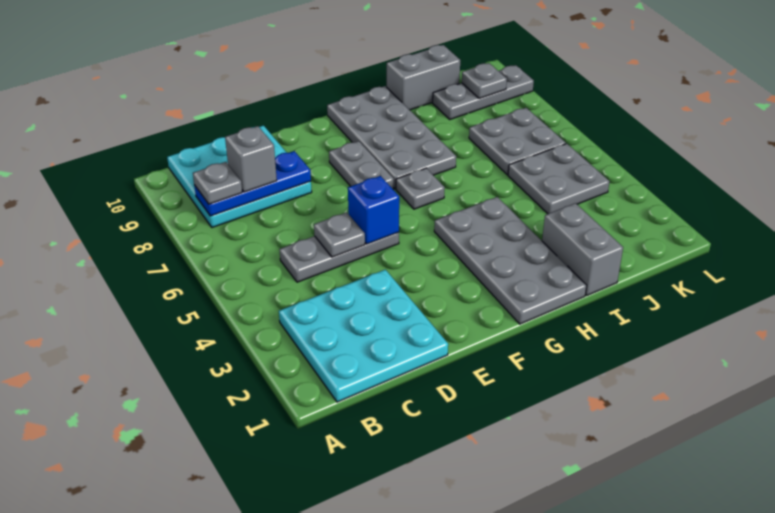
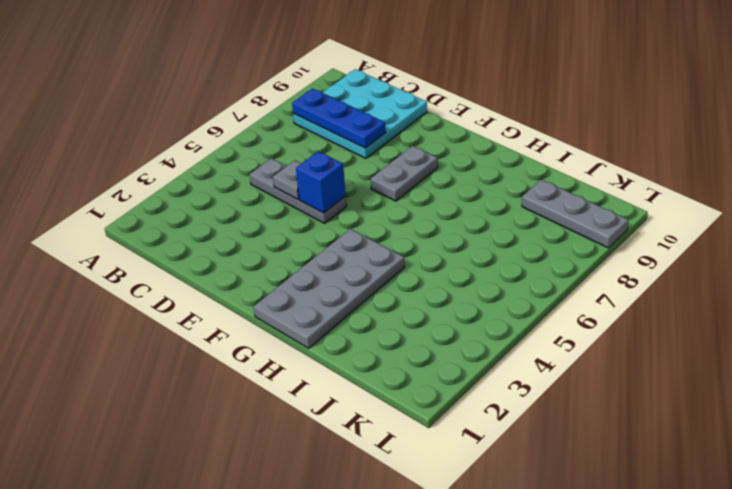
none -> cyan 3x3 plate [279,270,448,402]
none -> grey 1x1 plate [396,168,445,209]
none -> grey 2x4 plate [327,86,456,189]

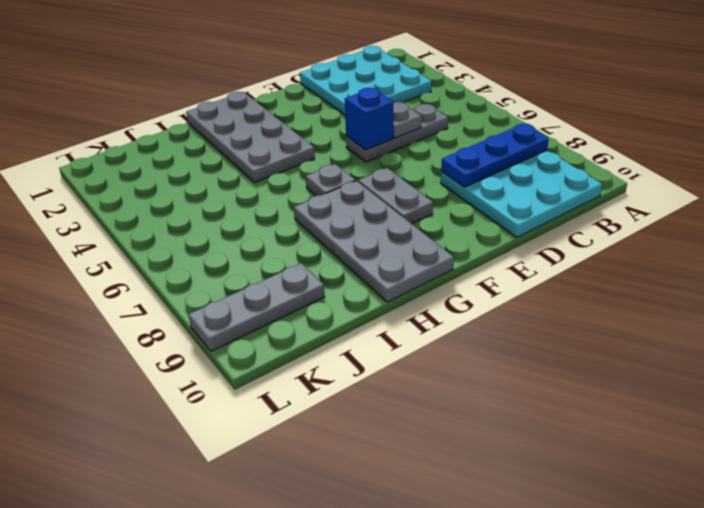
none -> grey 1x2 brick [542,203,623,295]
none -> grey 1x2 brick [387,45,460,110]
none -> grey 2x2 plate [508,144,610,214]

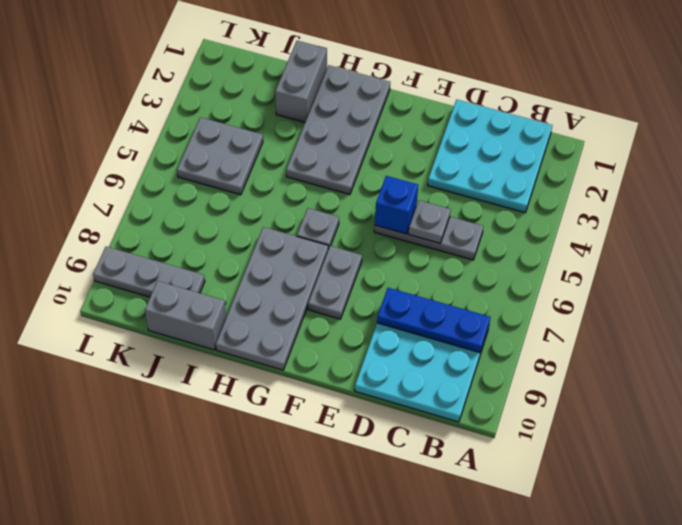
none -> grey 2x2 plate [469,108,566,175]
none -> grey 1x1 plate [462,63,507,99]
none -> grey 1x1 plate [193,162,242,204]

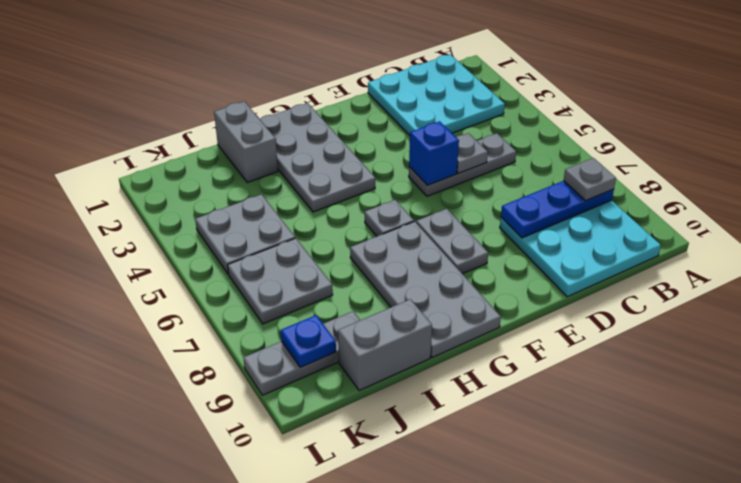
blue 1x1 plate [281,315,336,367] -> grey 1x1 plate [462,63,507,99]
none -> grey 1x1 brick [225,126,277,192]

